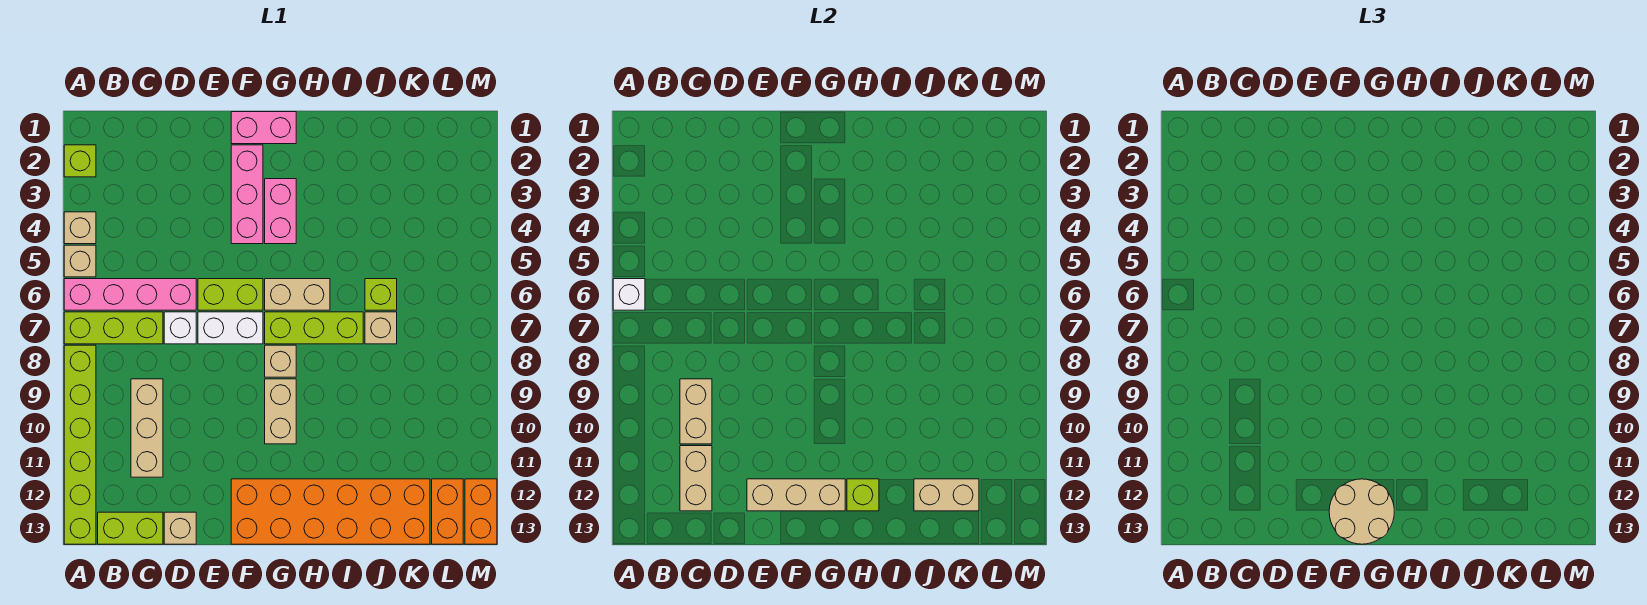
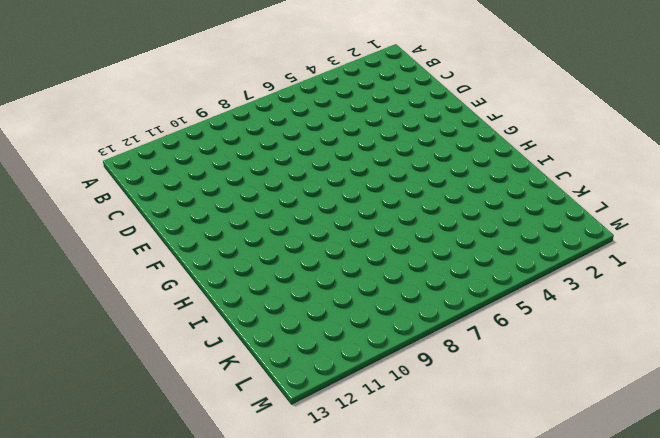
none -> lime 1x1 brick [64,145,96,177]
none -> tan 1x1 brick [64,212,96,244]
none -> tan 1x1 brick [64,245,96,277]
none -> pink 1x4 brick [64,279,196,310]

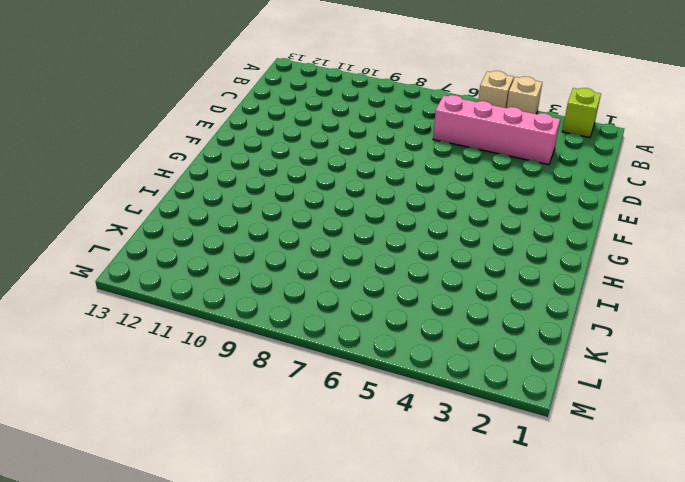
pink 1x4 brick [433,95,560,165] -> pink 1x4 brick turned to [64,279,196,310]
none -> lime 1x3 brick [64,312,163,344]
none -> lime 1x6 brick [64,345,96,544]
none -> lime 1x2 brick [98,512,163,544]
none -> tan 1x3 brick [131,379,163,477]

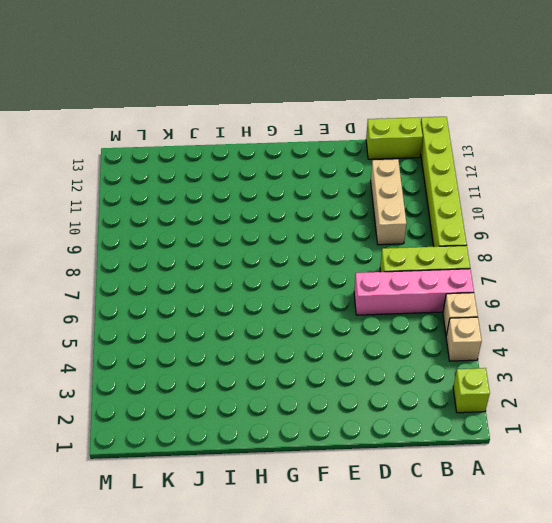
none -> white 1x1 brick [164,312,196,344]
none -> tan 1x1 brick [164,512,196,544]
none -> lime 1x2 brick [198,279,263,310]
none -> white 1x2 brick [198,312,263,344]

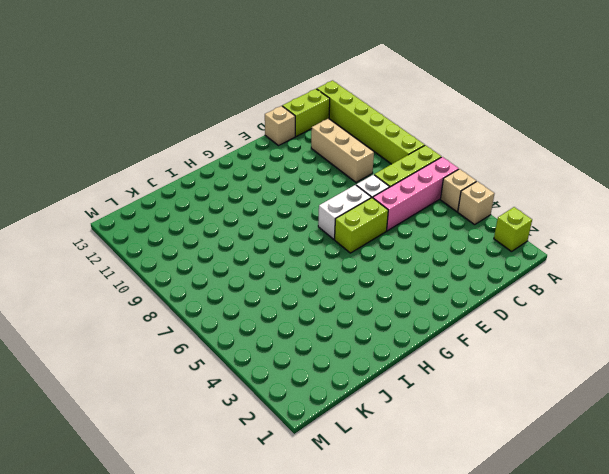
none -> pink 1x2 brick [231,112,296,144]
none -> pink 1x3 brick [231,145,263,244]
none -> orange 2x6 brick [231,479,430,544]
none -> pink 1x2 brick [265,179,296,244]

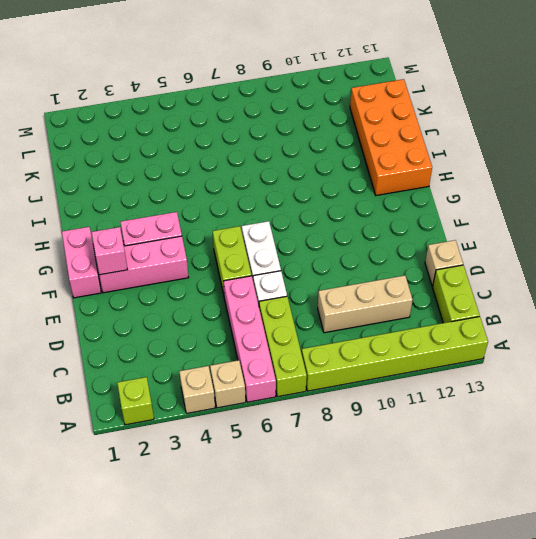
pink 1x1 brick [92,227,128,275] -> none
orange 2x4 brick [350,79,432,195] -> orange 2x6 brick [231,479,430,544]
none -> tan 1x2 brick [265,279,330,310]
none -> lime 1x3 brick [265,312,363,344]
none -> tan 1x1 brick [265,345,296,377]
none -> tan 1x2 brick [265,379,296,444]

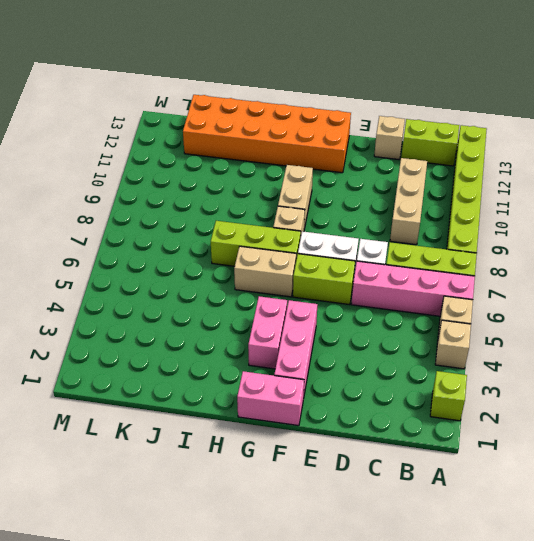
none -> lime 1x1 brick [365,279,397,310]
none -> tan 1x1 brick [365,312,397,344]
none -> orange 1x2 brick [432,479,463,544]
none -> orange 1x2 brick [465,479,497,544]

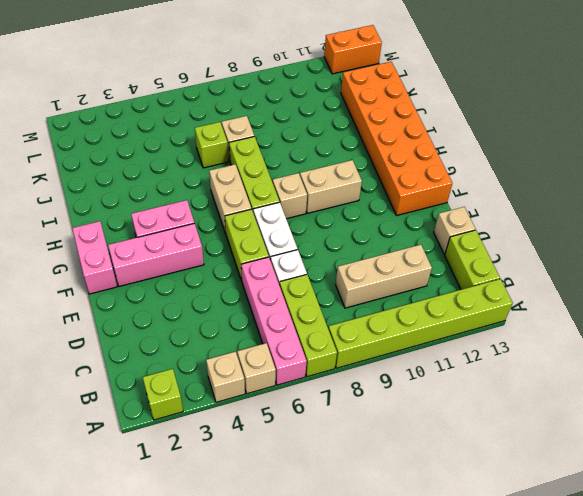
none -> orange 1x2 brick [432,479,463,544]
none -> white 1x1 brick [613,279,645,310]
none -> tan 1x2 brick [680,379,712,444]
none -> tan 1x2 brick [680,446,712,511]

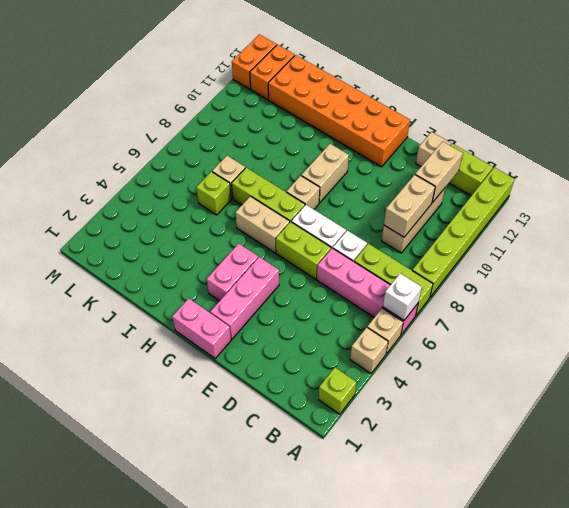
none -> tan 1x3 brick [747,479,845,511]
none -> lime 1x1 brick [847,479,879,511]
none -> tan 1x2 brick [914,479,979,511]
none -> tan 2x2 round brick [1329,479,1394,544]

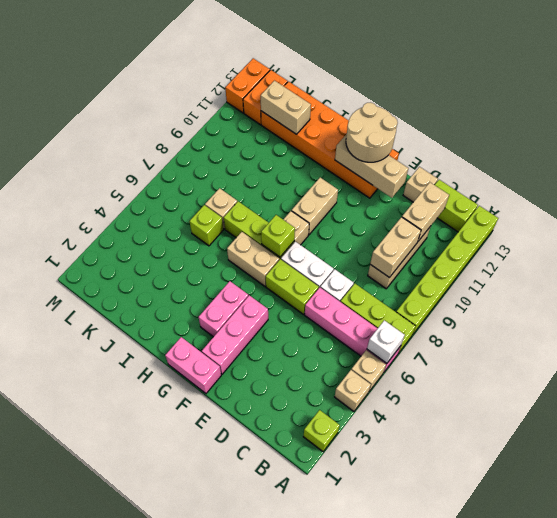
lime 1x1 brick [261,215,295,257] -> lime 1x1 brick moved to [847,479,879,511]

